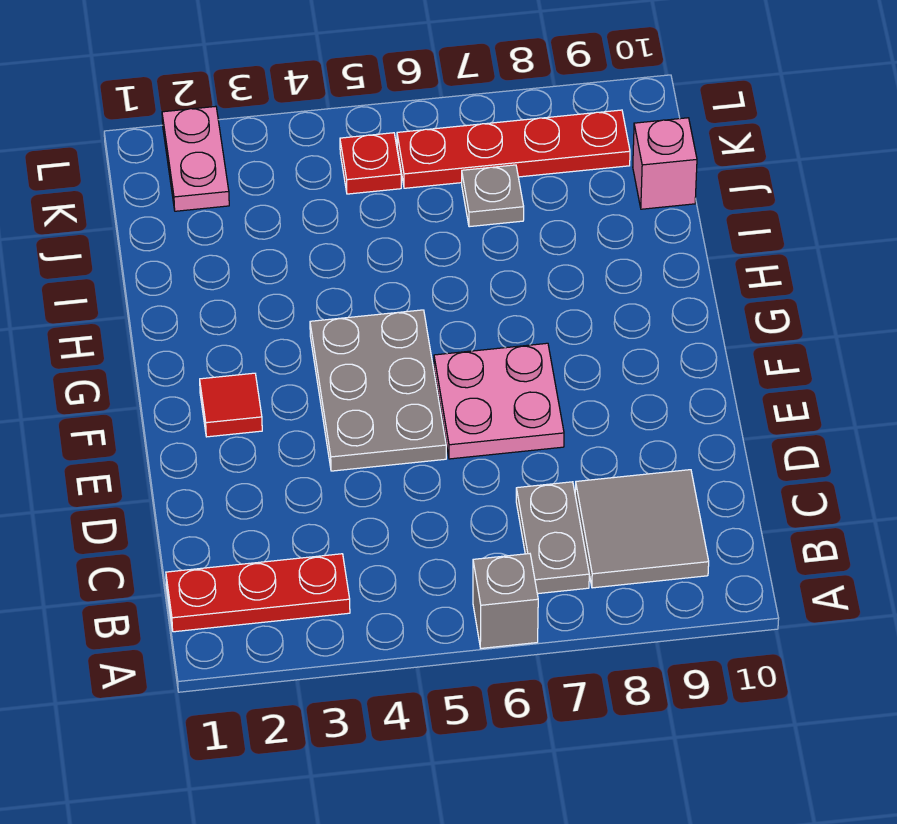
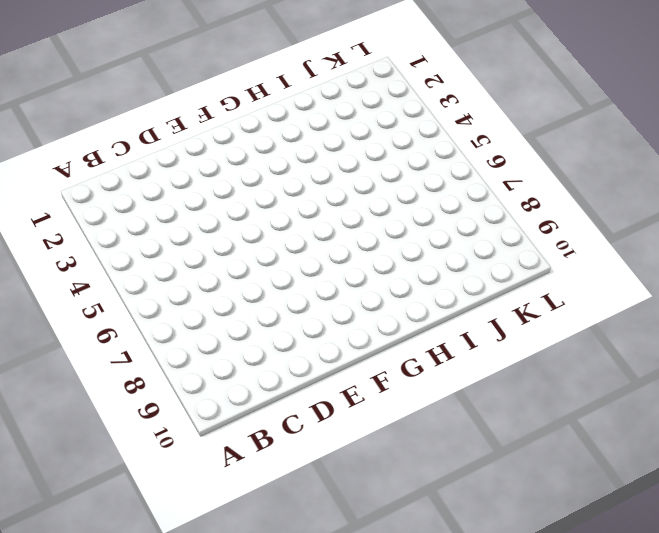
none -> grey 1x1 brick [473,554,538,648]
none -> red 1x3 plate [166,554,350,632]
none -> grey 1x2 plate [516,482,589,594]

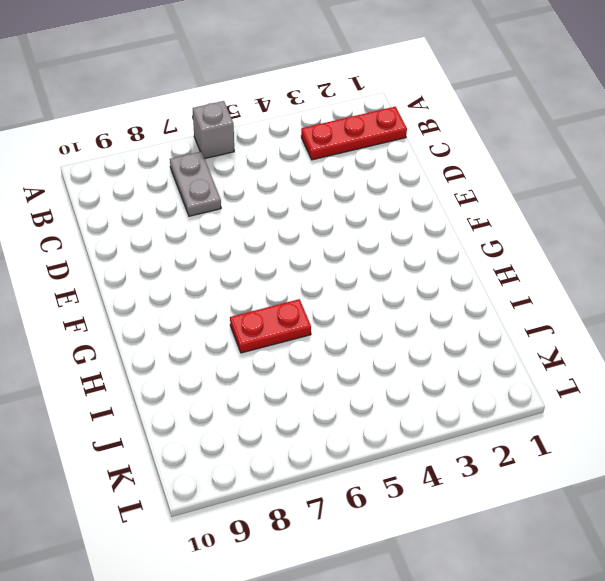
red 1x2 plate [230,299,311,353] -> none
none -> grey 2x2 tile [575,470,709,588]
none -> grey 2x3 plate [310,310,446,471]
none -> pink 2x2 plate [434,343,564,459]

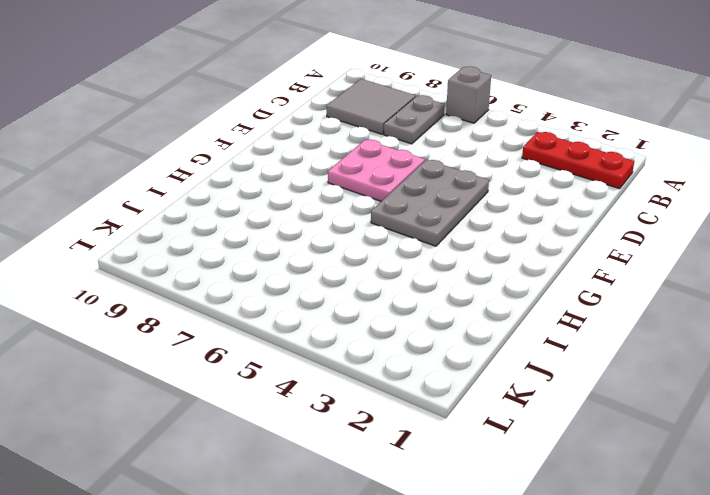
none -> red 1x1 tile [200,373,262,437]
none -> grey 1x1 plate [462,165,524,227]
none -> pink 1x1 brick [633,118,697,209]

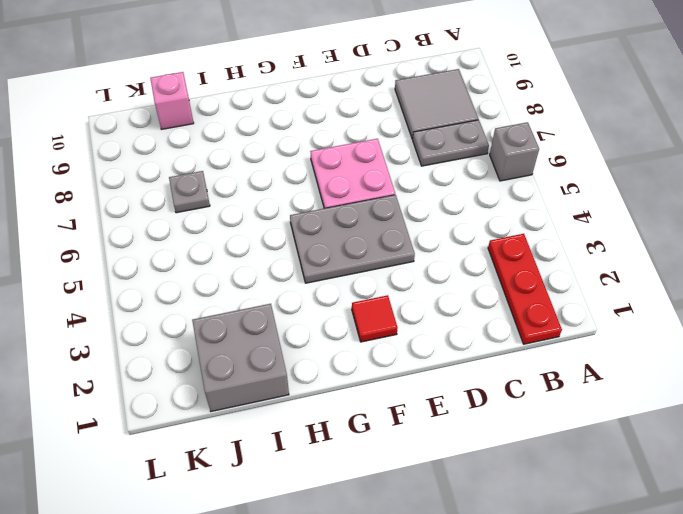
grey 2x2 brick [192,304,289,411] -> none
none -> pink 1x2 plate [162,106,229,211]
none -> red 1x1 plate [340,133,401,194]
none -> red 1x4 plate [397,110,630,188]

